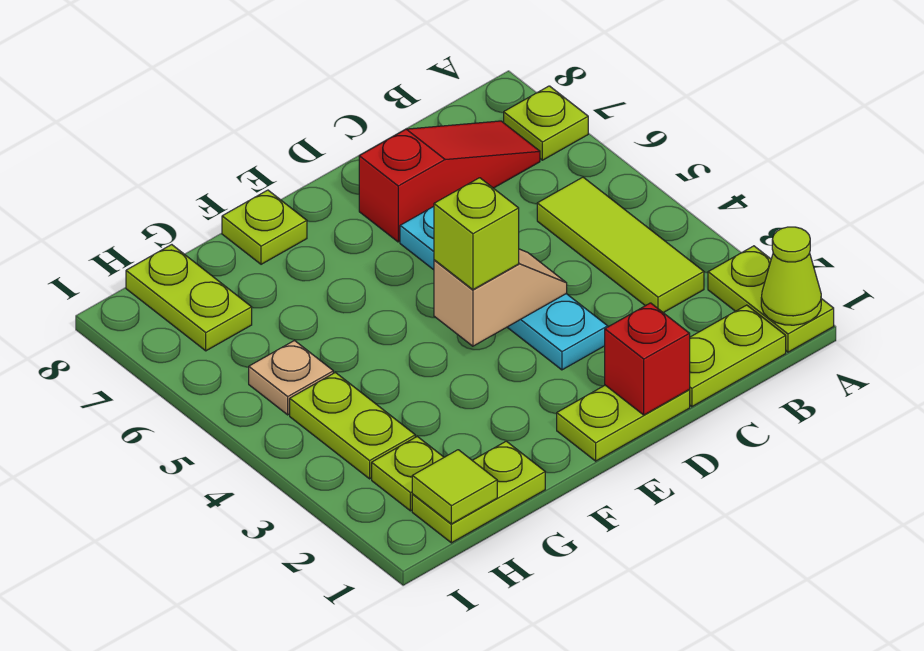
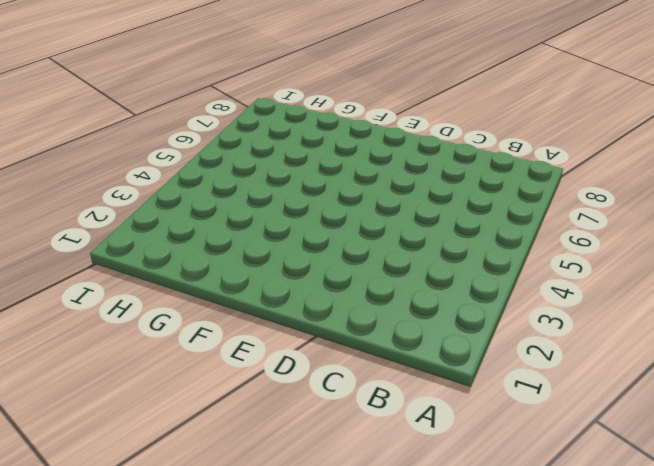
none -> lime 1x2 plate [708,246,834,352]
none -> lime 1x1 plate [504,86,588,160]
none -> lime 1x2 plate [689,305,786,407]

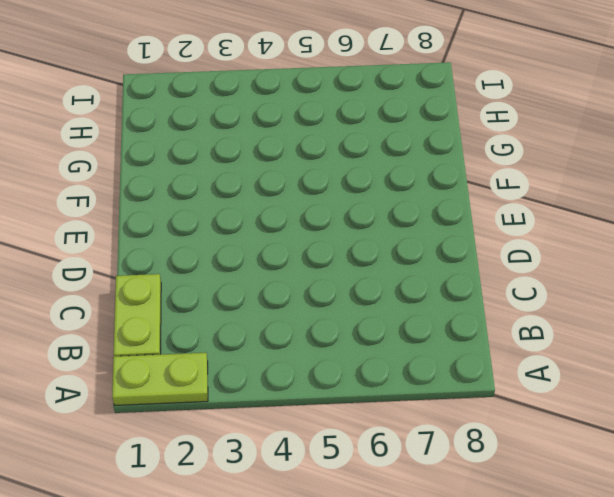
none -> lime 1x1 plate [504,86,588,160]
none -> lime 1x3 tile [537,177,704,313]
none -> red 1x3 slope [359,121,540,242]

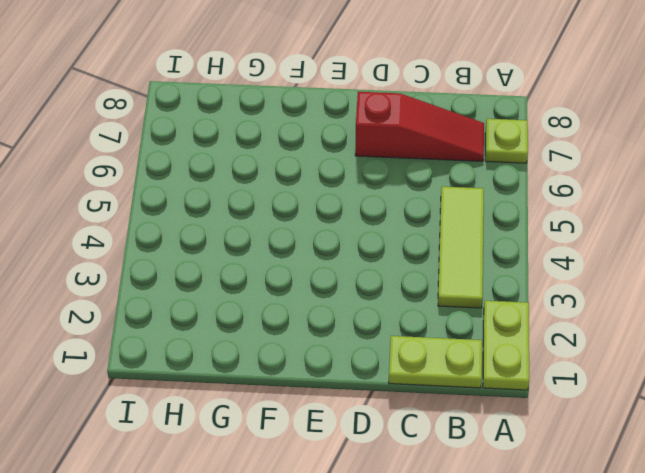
none -> lime 1x2 plate [557,385,690,461]
none -> cyan 1x4 plate [400,207,608,370]
none -> lime 1x1 plate [222,190,307,264]

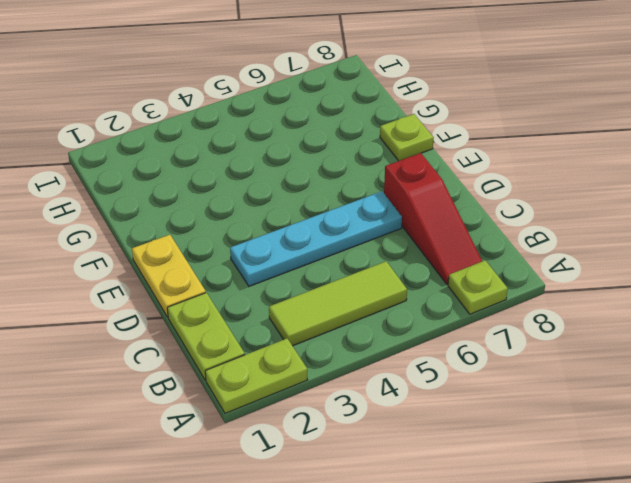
yellow 1x2 plate [132,235,206,317] -> lime 1x2 plate [557,385,690,461]
none -> lime 1x2 plate [412,441,545,543]
none -> lime 1x1 plate [372,437,444,511]
none -> lime 1x2 plate [290,373,415,479]

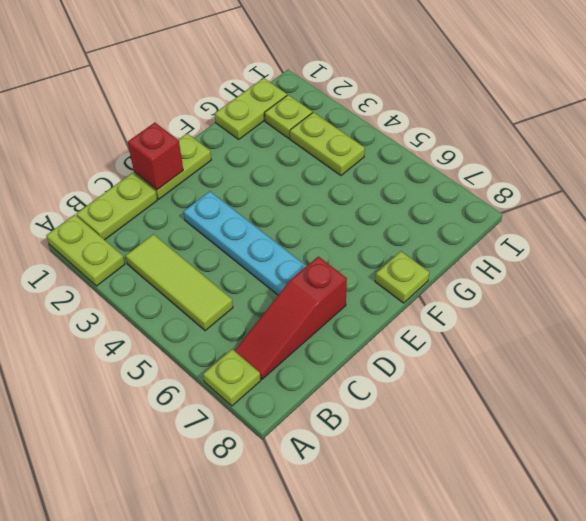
none -> tan 1x1 plate [249,341,333,415]
none -> lime 1x2 plate [126,245,252,351]
none -> lime 1x1 cone [761,227,821,325]

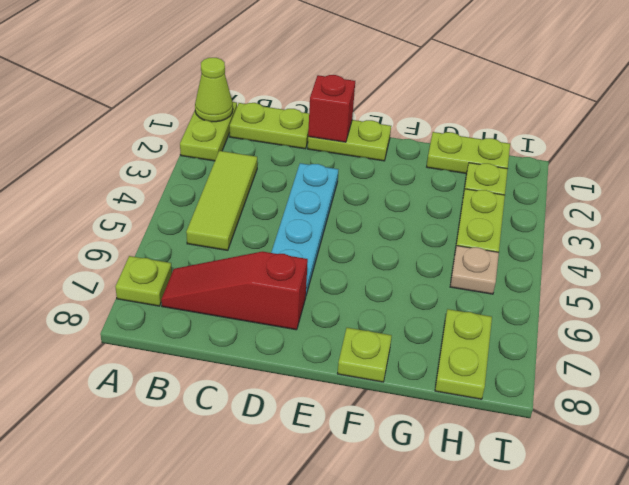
none -> tan 1x2 slope [434,249,567,346]
none -> lime 1x1 tile [412,450,497,524]
none -> lime 1x1 brick [434,178,519,290]

